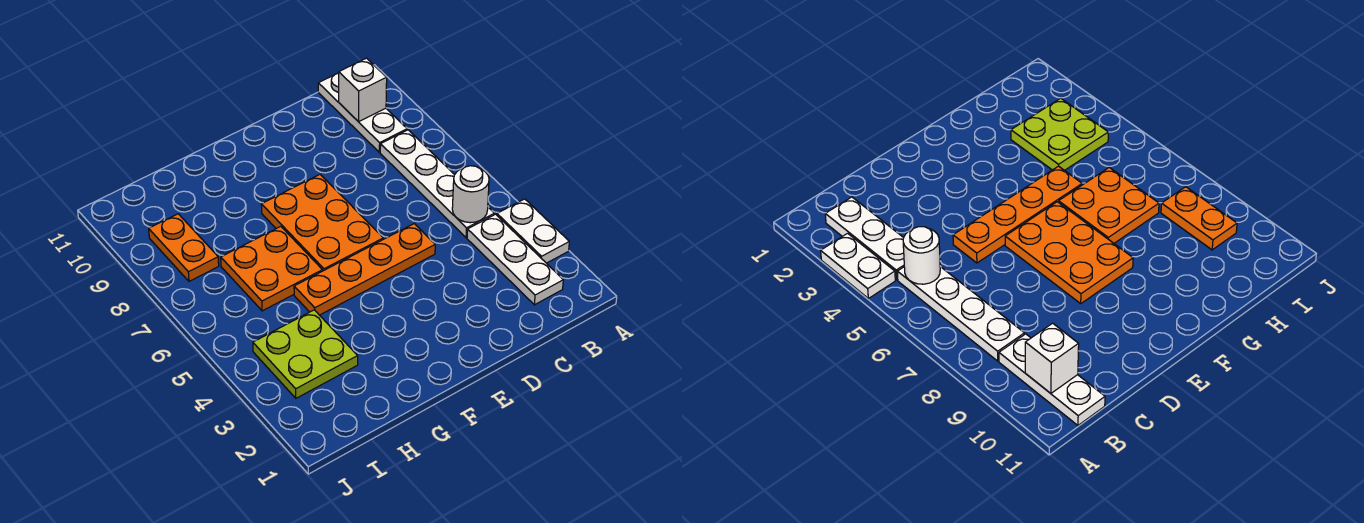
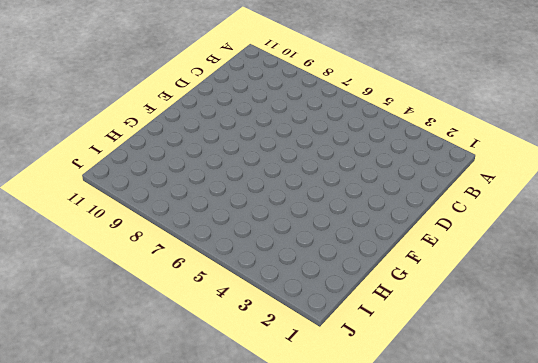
none -> white 1x2 plate [497,199,569,263]
none -> white 1x3 plate [467,214,563,305]

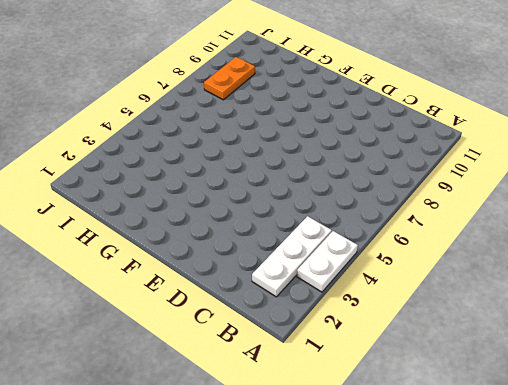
none -> white 1x4 plate [380,130,495,238]
none -> white 1x3 plate [318,73,407,152]

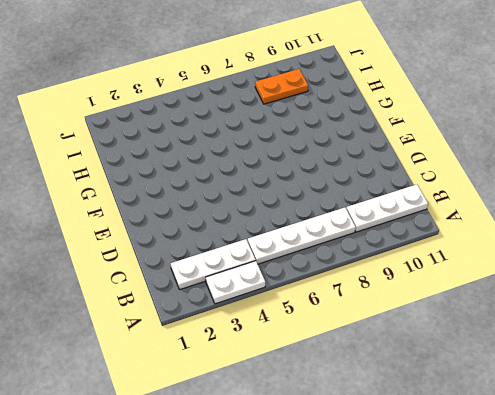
none -> orange 1x4 plate [294,224,435,315]
none -> orange 2x3 plate [261,174,383,271]

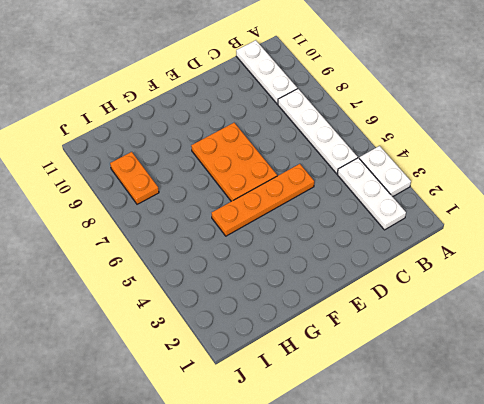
none -> orange 2x2 plate [221,226,322,311]
none -> lime 2x2 plate [253,310,358,398]

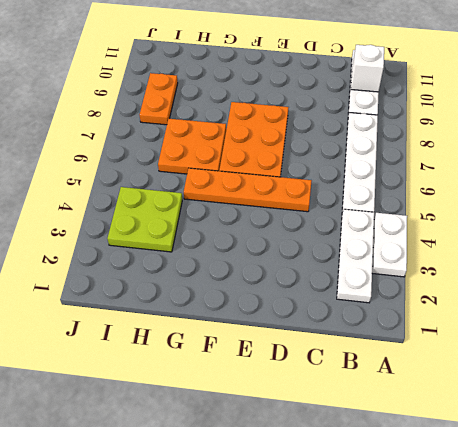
none -> white 1x1 round brick [452,166,489,223]

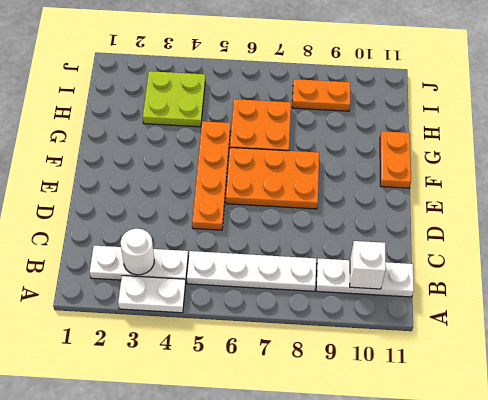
white 1x1 round brick [121,229,154,275] -> white 1x1 round brick moved to [452,166,489,223]
orange 1x2 plate [380,131,411,188] -> none

